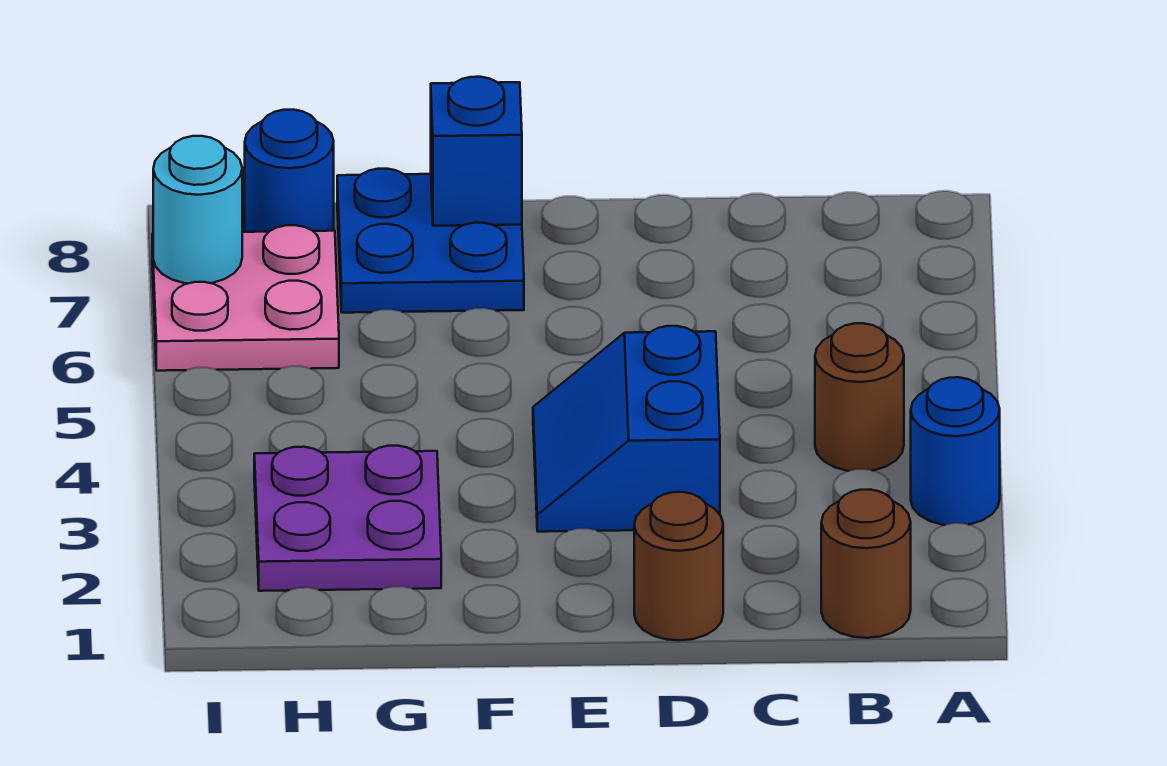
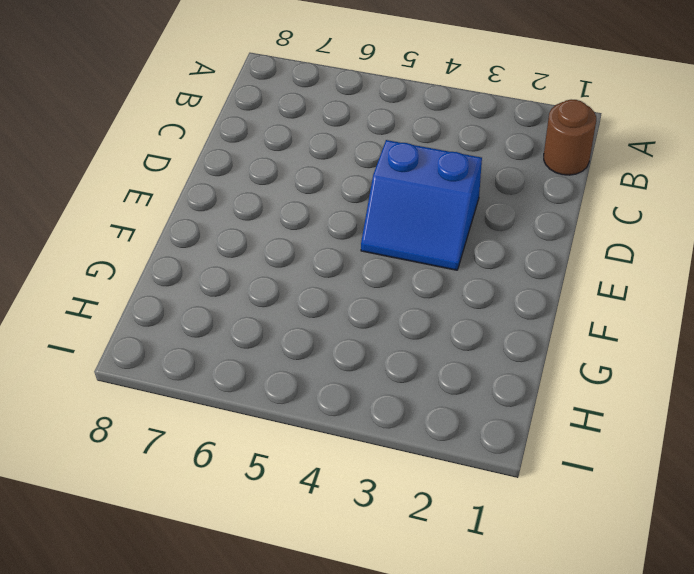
none -> blue 1x1 round brick [911,377,1000,525]
none -> brown 1x1 round brick [815,323,904,471]

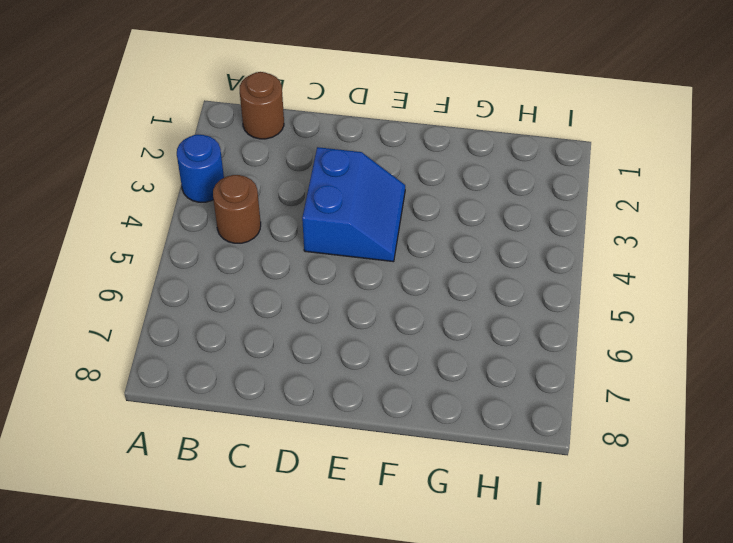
none -> brown 1x1 round brick [634,492,723,640]
none -> blue 2x2 plate [337,169,524,313]

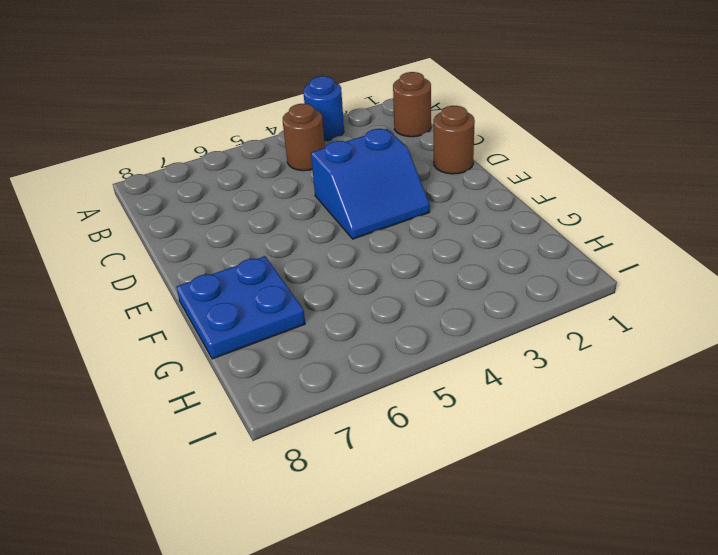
none -> purple 2x2 plate [254,446,441,591]
none -> pink 2x2 plate [152,225,339,371]

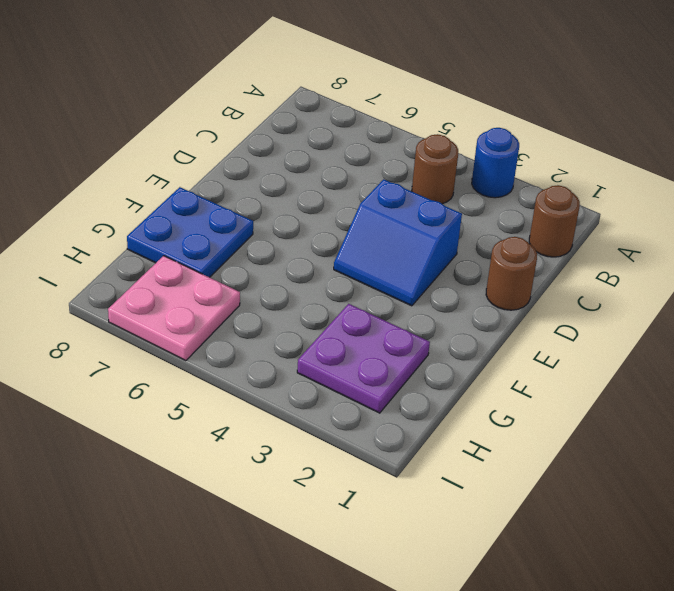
none -> blue 1x1 round brick [245,110,334,232]
none -> blue 1x1 brick [431,77,522,226]

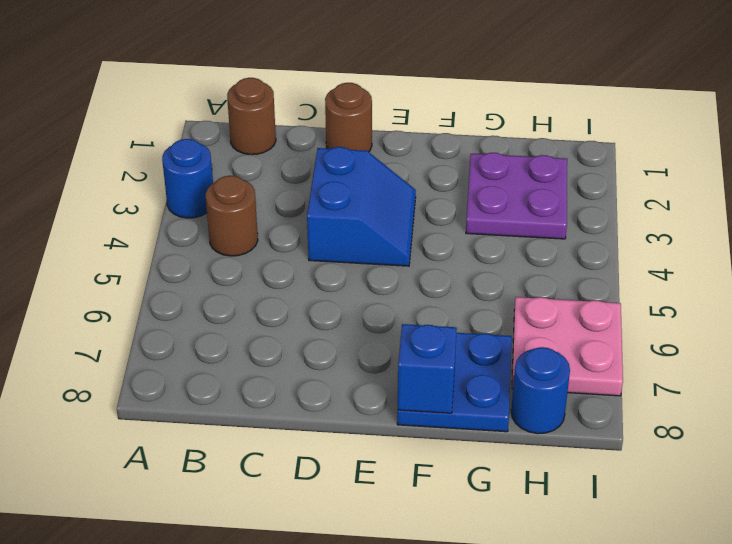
none -> cyan 1x1 round brick [153,136,242,284]

